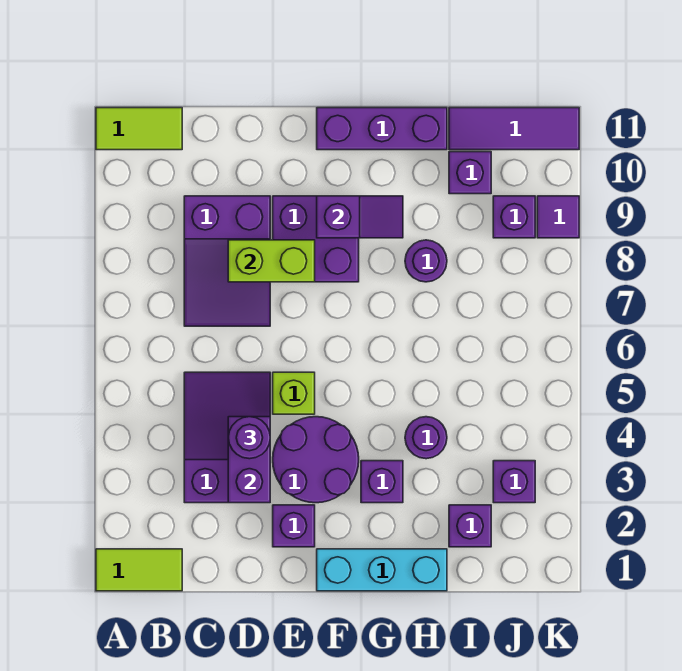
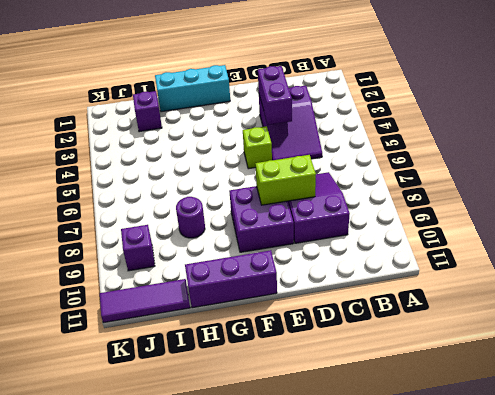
none -> lime 1x2 tile [96,549,182,591]
none -> lime 1x2 tile [96,108,182,150]
none -> purple 1x1 brick [273,505,315,547]

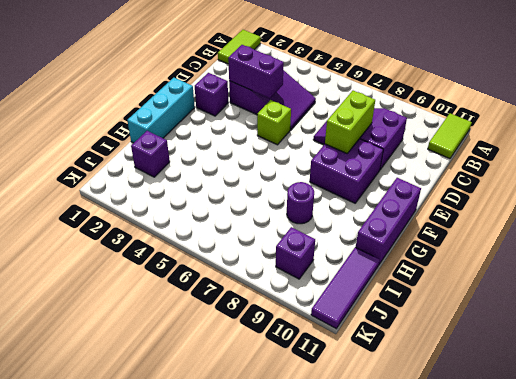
none -> purple 2x2 round brick [273,417,359,503]
none -> purple 1x1 brick [361,461,403,503]
none -> purple 1x1 round brick [405,417,447,459]

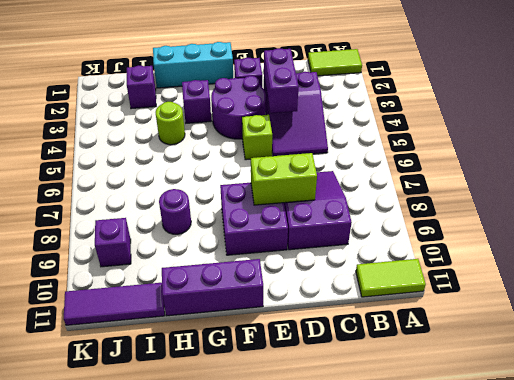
lime 1x1 round brick [156,102,185,145] -> purple 1x1 round brick [405,417,447,459]
none -> purple 1x1 brick [449,152,491,194]
none -> purple 1x1 brick [493,461,535,503]
none -> purple 1x1 tile [537,196,579,238]

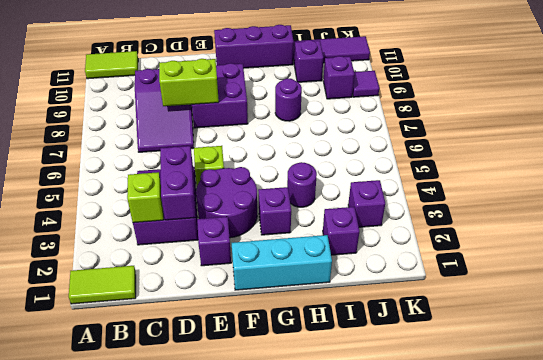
lime 1x1 brick [127,172,163,223] -> none
none -> purple 1x2 slope [317,196,403,238]
none -> purple 1x1 round brick [228,417,270,459]

